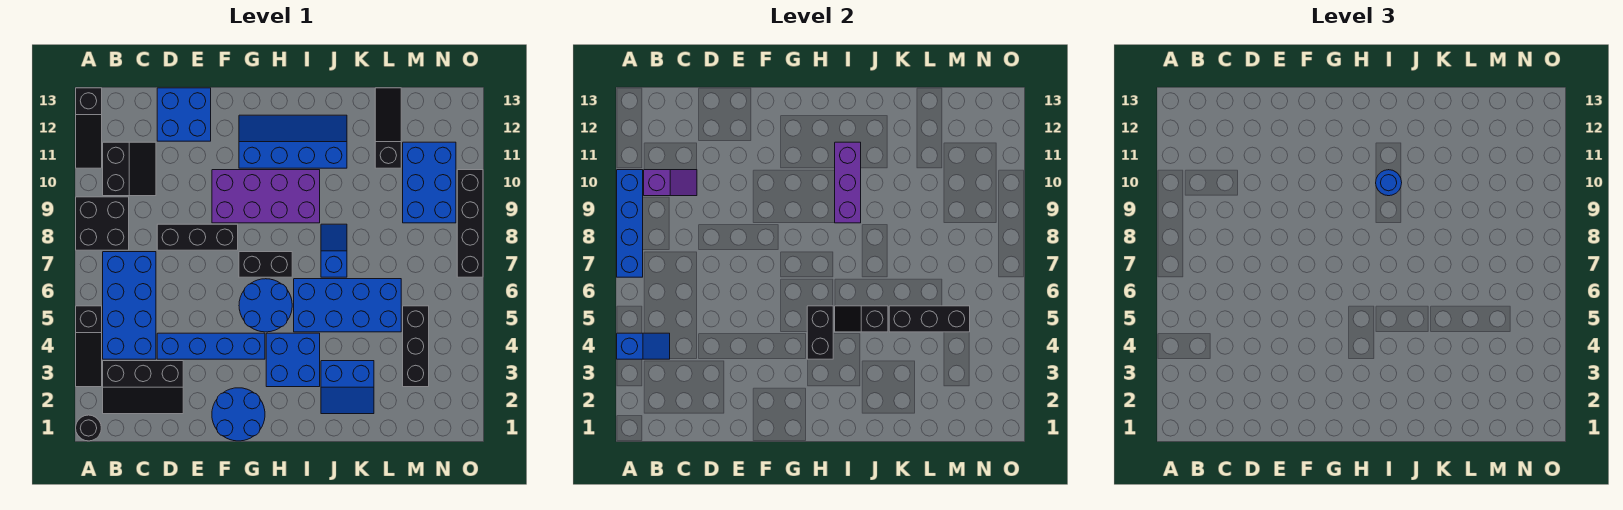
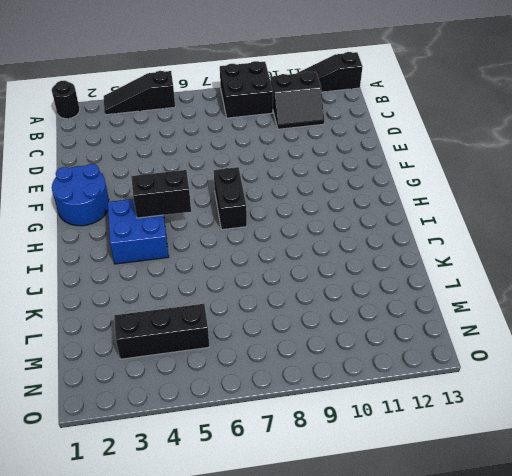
none -> black 2x3 slope [103,361,183,414]
none -> blue 2x4 brick [103,252,156,359]
none -> blue 1x4 brick [157,333,265,359]
none -> black 1x3 brick [157,224,238,250]

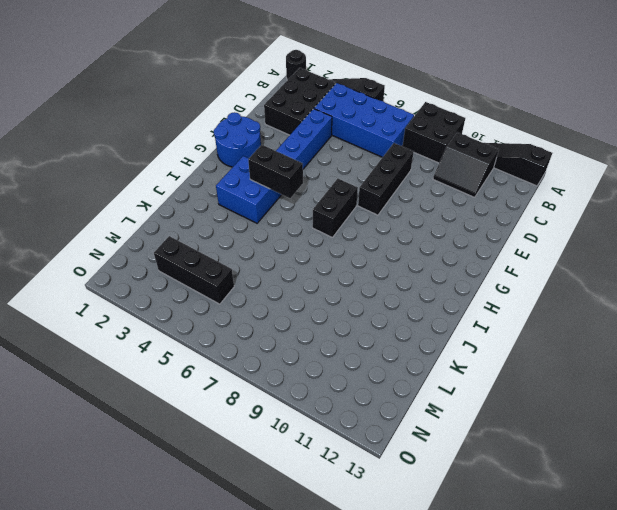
black 2x3 brick [264,68,336,135] -> black 2x3 slope [103,361,183,414]
none -> blue 2x2 brick [157,88,211,141]
none -> purple 2x4 brick [212,170,320,223]
none -> blue 2x2 round brick [239,279,292,332]
none -> blue 2x4 slope [239,115,347,168]

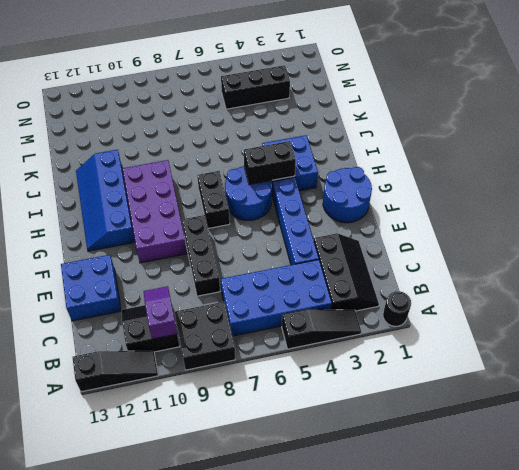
none -> blue 2x4 brick [294,279,401,332]
none -> blue 2x2 slope [321,361,374,414]
none -> blue 1x2 slope [321,224,347,277]
none -> black 1x3 slope [375,88,401,168]

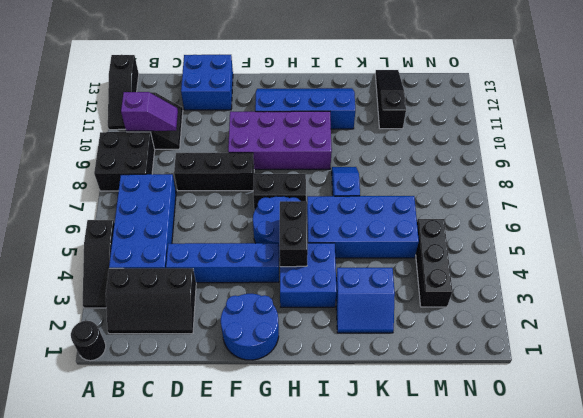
none -> blue 2x3 brick [403,142,456,223]
none -> black 1x4 brick [457,170,483,277]
none -> blue 1x2 slope [617,333,670,359]
none -> blue 1x4 brick [617,170,643,277]

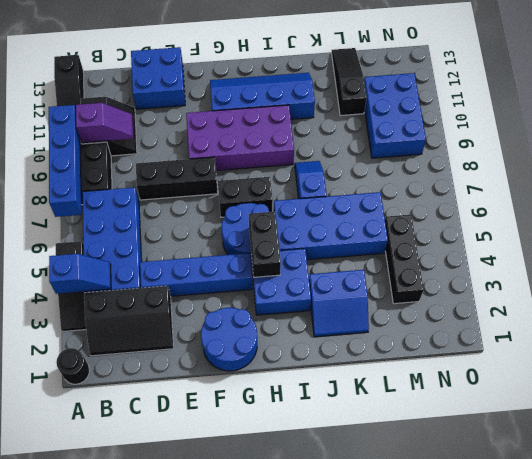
none -> black 1x4 brick [457,170,483,277]
none -> black 1x2 slope [835,306,888,332]
none -> purple 1x3 brick [835,142,861,223]
none -> black 1x3 brick [889,306,970,332]

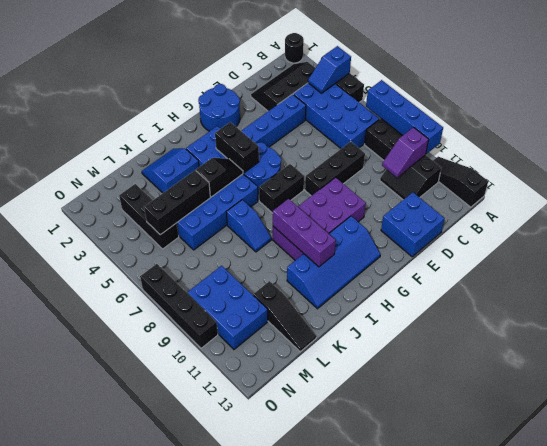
none -> blue 1x1 round brick [1376,170,1402,196]

